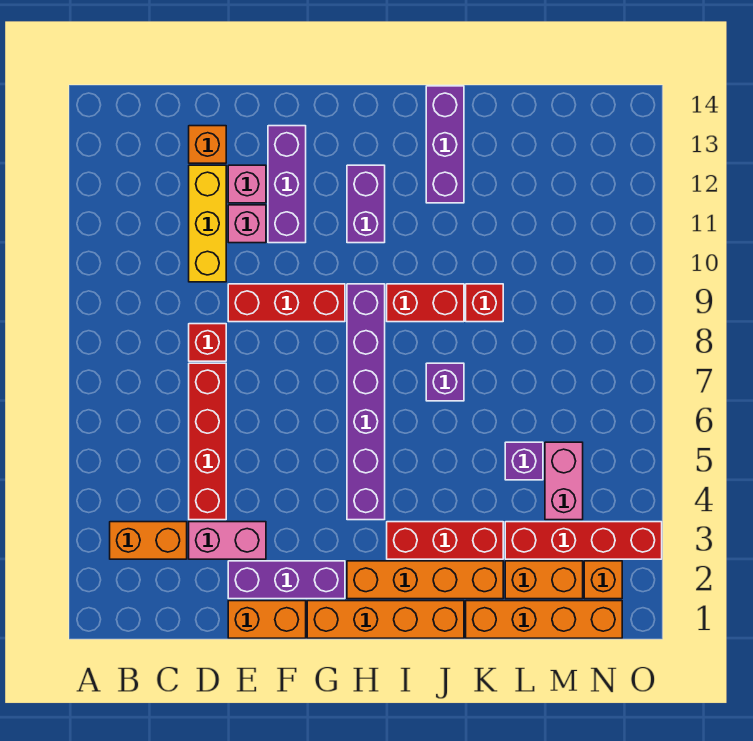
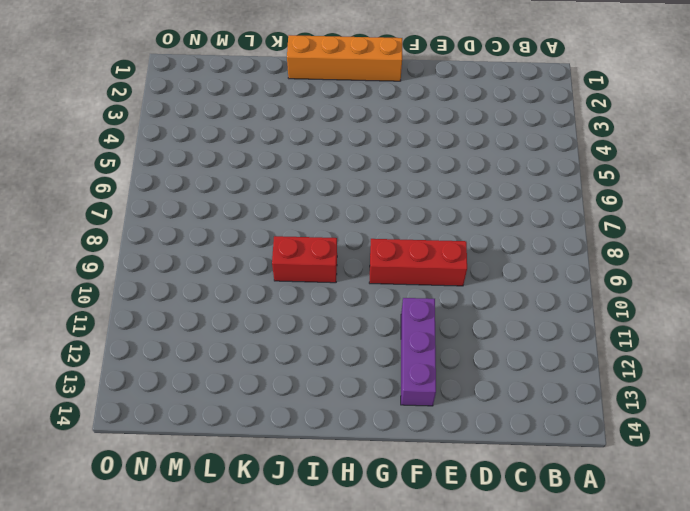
none -> orange 1x2 brick [110,522,187,559]
none -> pink 1x2 brick [189,522,266,559]
none -> red 1x4 brick [189,363,226,520]

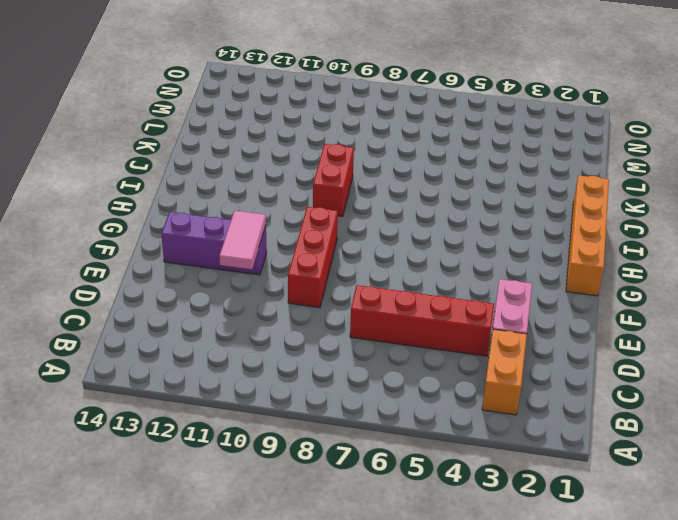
pink 1x2 tile [219,211,266,269] -> none
none -> red 1x1 brick [189,324,226,361]
none -> yellow 1x3 brick [189,165,226,282]
none -> orange 1x1 brick [189,126,226,163]

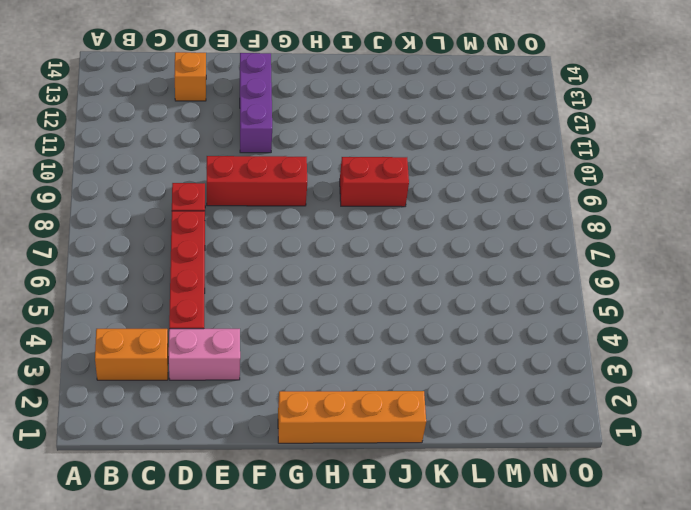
none -> yellow 1x3 brick [189,165,226,282]
none -> orange 1x2 brick [228,601,306,638]
none -> purple 1x3 brick [228,561,345,599]

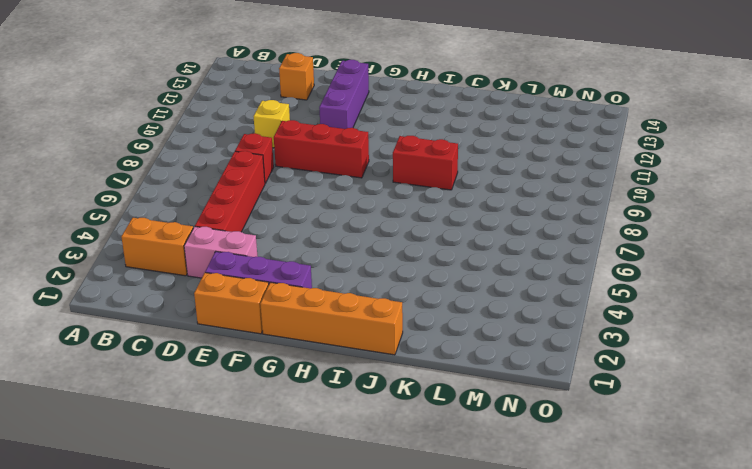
yellow 1x1 brick [254,100,290,148] -> yellow 1x3 brick [189,165,226,282]
none -> pink 1x1 brick [228,205,266,243]
none -> pink 1x1 brick [228,165,266,203]
none -> orange 1x4 brick [347,561,503,599]

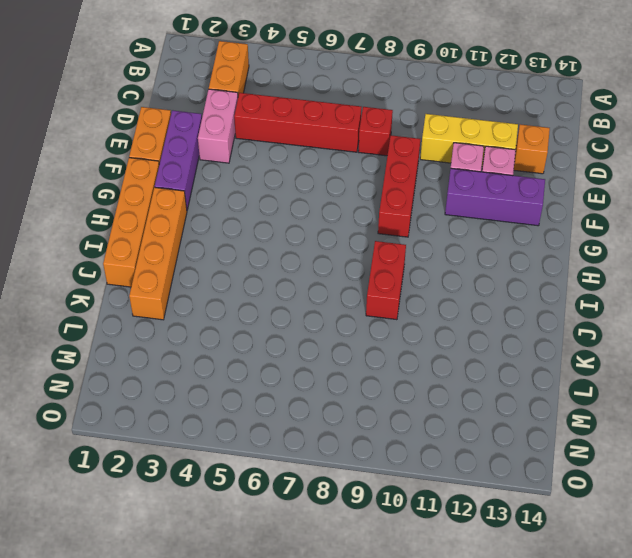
none -> purple 1x6 brick [347,284,385,520]
none -> purple 1x2 brick [347,165,385,243]
none -> red 1x3 brick [387,522,503,559]

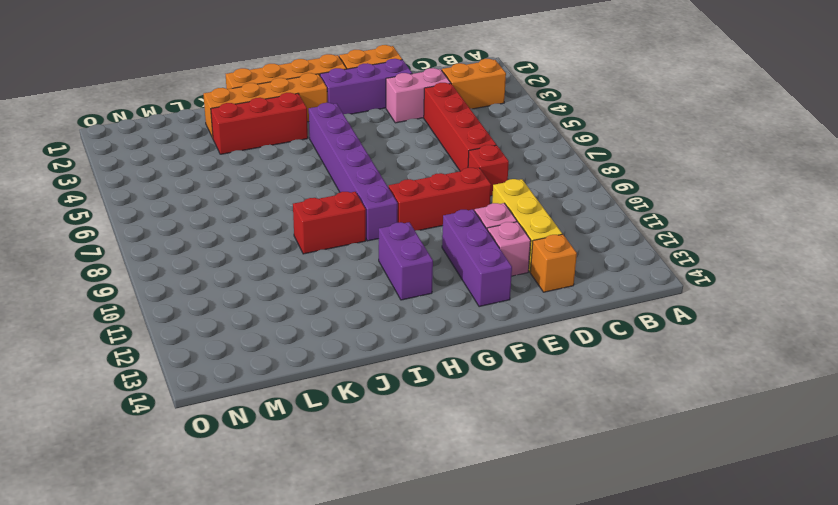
none -> purple 1x1 brick [426,363,464,401]
none -> purple 1x3 brick [426,86,464,203]
none -> orange 1x4 brick [466,601,622,638]

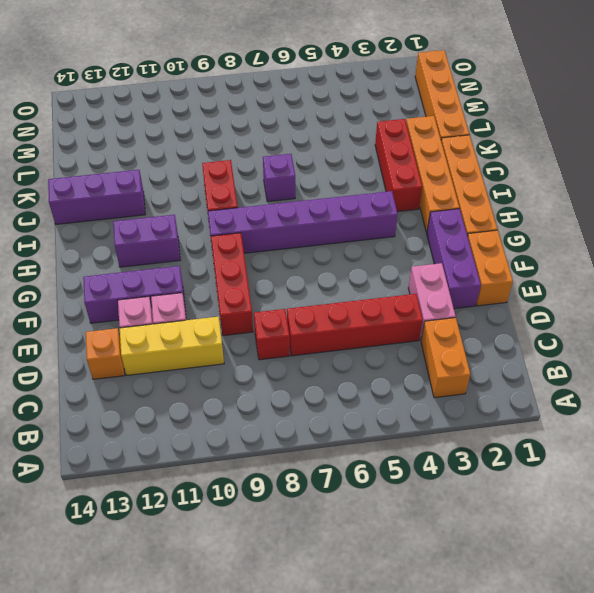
none -> red 1x1 brick [466,284,503,322]
none -> orange 1x2 brick [505,561,583,599]
none -> red 1x4 brick [505,522,662,559]

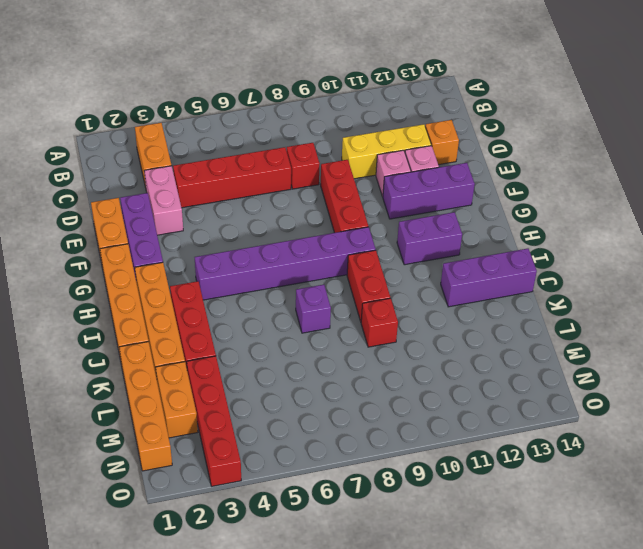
none -> purple 1x1 brick [505,442,543,480]
none -> pink 1x2 brick [545,442,583,520]
none -> orange 1x1 brick [584,561,622,599]

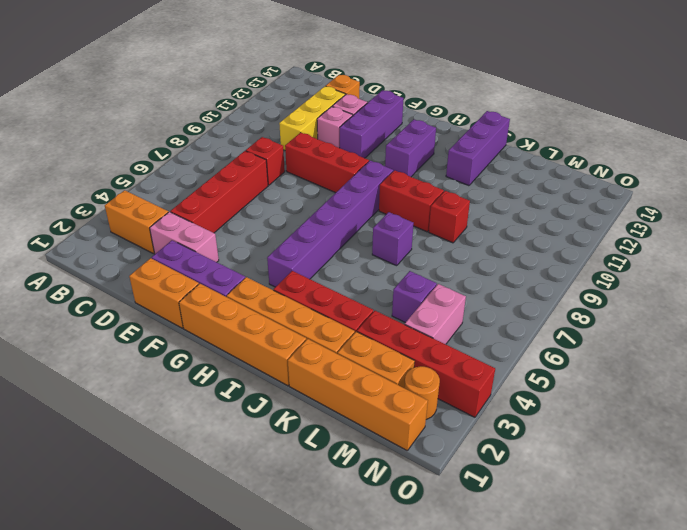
orange 1x1 round brick [404,366,440,419] -> orange 1x1 brick [584,561,622,599]

